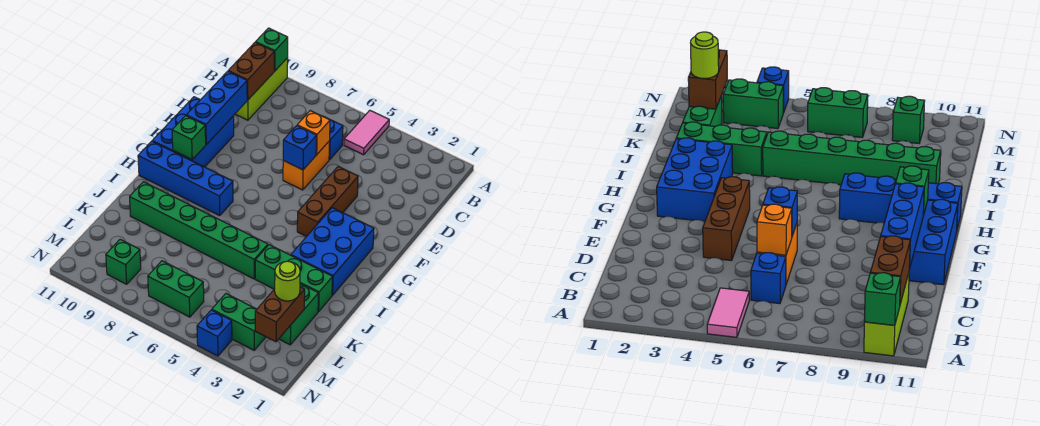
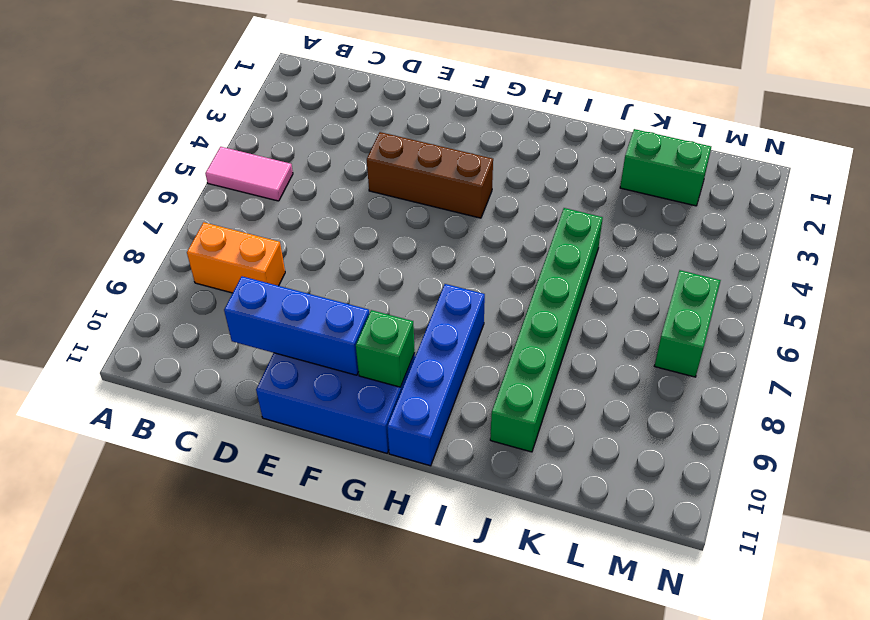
orange 1x2 brick [187,222,285,293] -> orange 1x2 brick moved to [283,141,330,190]
none -> lime 1x3 brick [235,58,288,120]
none -> blue 1x1 brick [323,116,343,160]
none -> blue 2x3 brick [291,208,374,295]

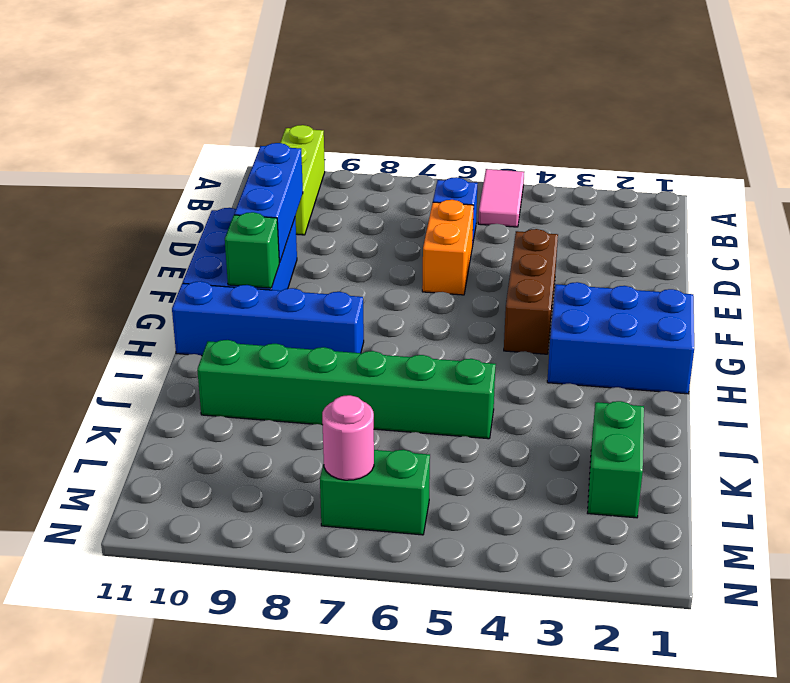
blue 2x3 brick [547,282,694,394] -> blue 2x3 brick turned to [291,208,374,295]
pink 1x1 round brick [322,395,374,480] -> none
none -> green 1x3 brick [255,245,333,312]
none -> green 1x2 brick [212,294,266,350]
none -> green 1x1 brick [106,239,141,284]

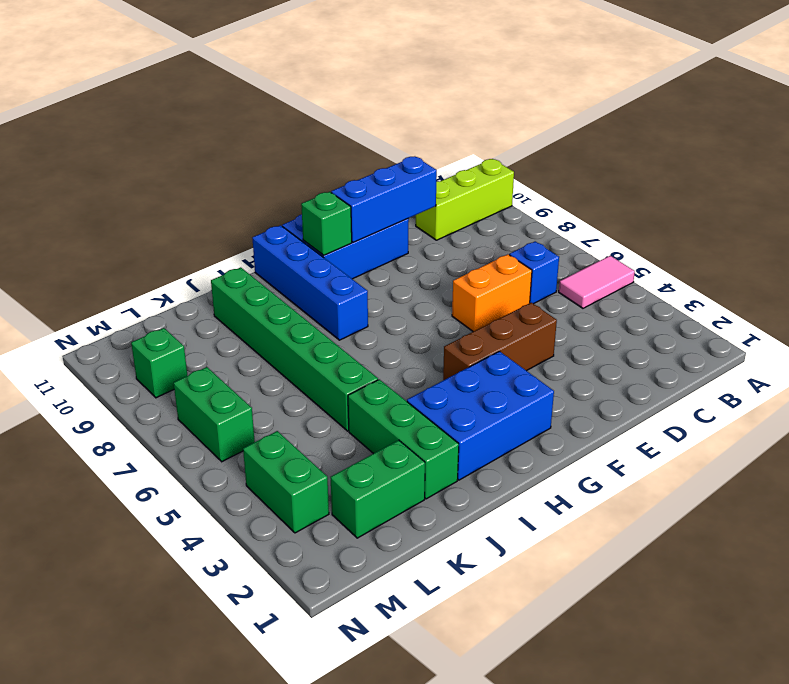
none -> blue 1x1 brick [197,310,232,356]
none -> green 1x1 brick [256,28,288,71]
none -> brown 1x2 brick [228,42,274,100]

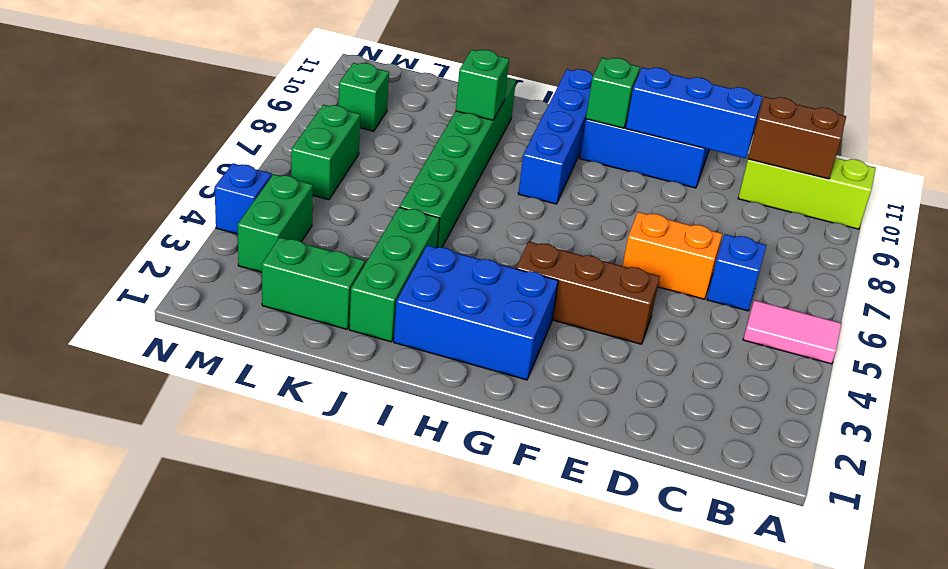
green 1x1 brick [456,50,509,120] -> green 1x1 brick moved to [256,28,288,71]
none -> orange 1x1 brick [297,111,330,154]
none -> blue 1x1 brick [283,126,317,170]
none -> brown 1x2 brick [255,287,305,342]

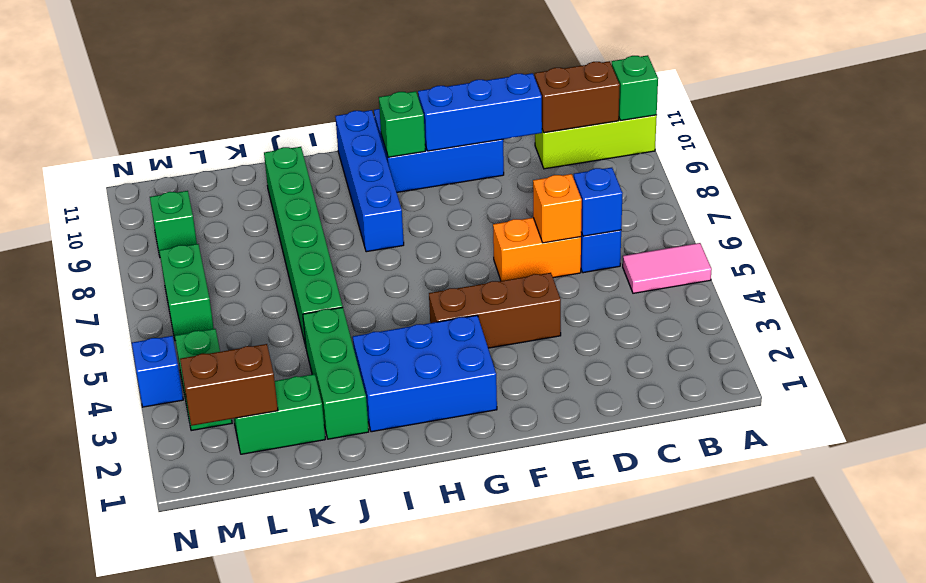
blue 1x1 brick [574,168,622,236] -> blue 1x1 brick moved to [283,126,317,170]
none -> lime 1x1 round brick [275,261,300,301]

